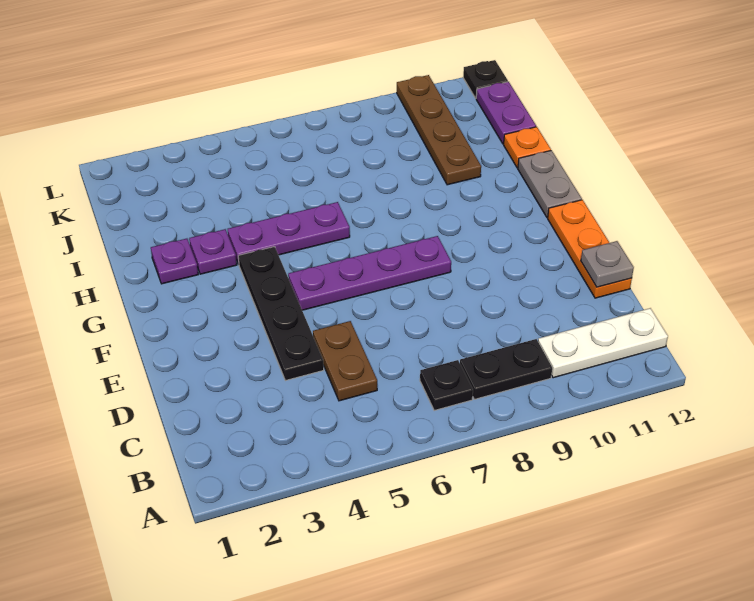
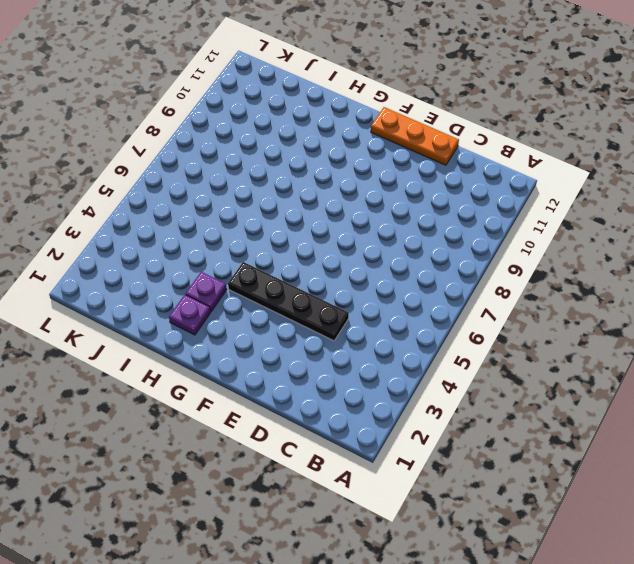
none -> black 1x1 plate [420,360,473,410]
none -> black 1x2 plate [460,339,552,399]
none -> white 1x3 plate [538,308,668,378]

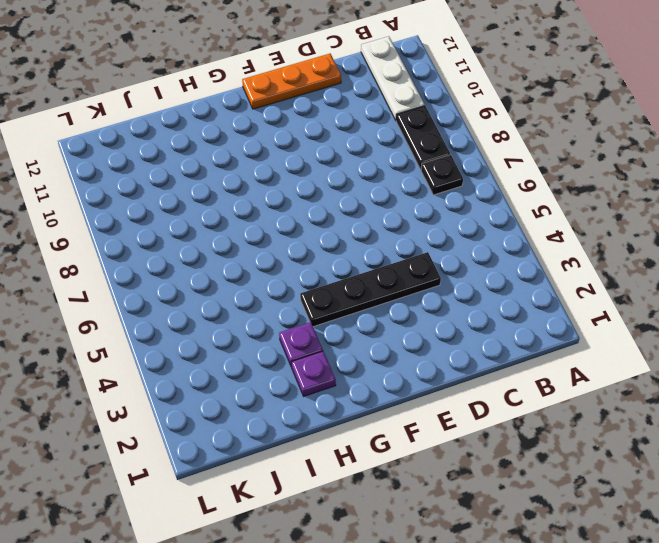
none -> brown 1x2 plate [313,321,377,401]
none -> purple 1x4 plate [288,236,451,310]
none -> grey 1x2 plate [518,150,582,217]

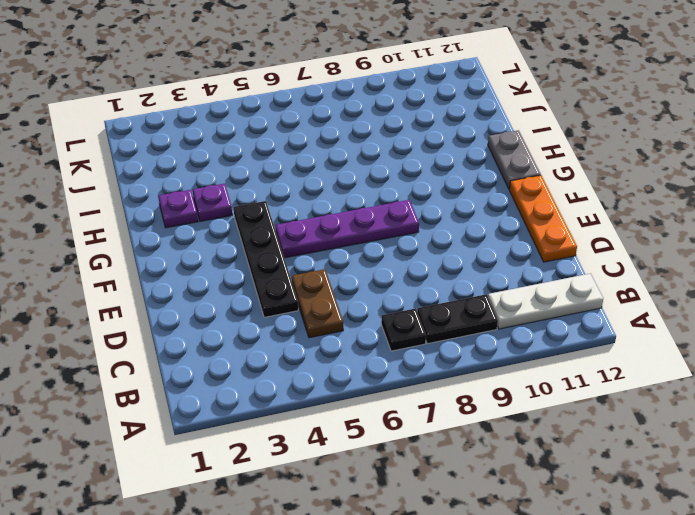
none -> purple 1x3 plate [228,202,350,264]
none -> brown 1x4 plate [397,75,481,185]
none -> orange 1x1 plate [504,127,551,168]

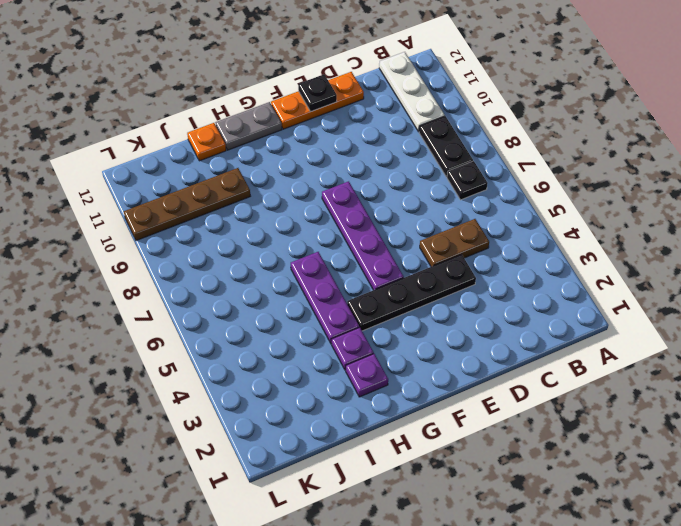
black 1x1 plate [298,74,337,112] -> black 1x1 plate moved to [463,60,508,98]
none -> purple 1x2 plate [476,82,536,144]
none -> grey 1x1 plate [581,241,634,287]

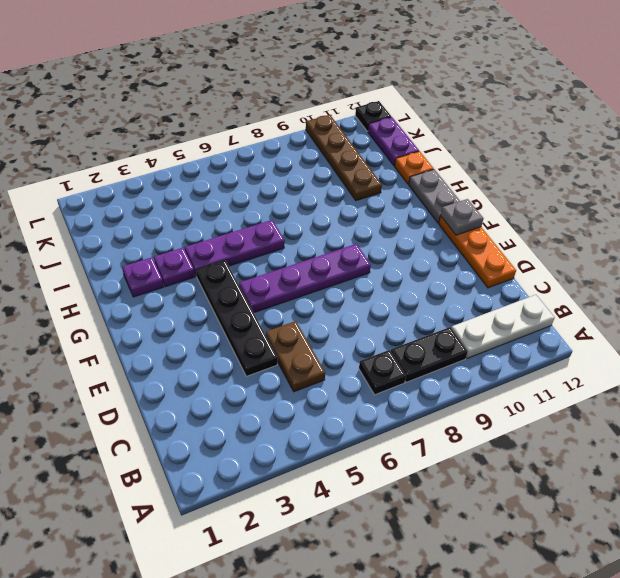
grey 1x1 plate [441,199,483,235] -> grey 1x1 plate moved to [581,241,634,287]

